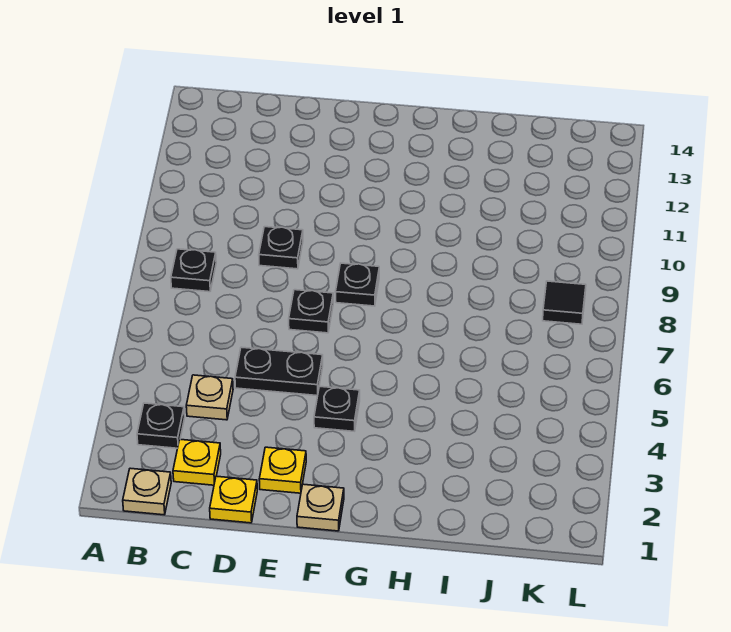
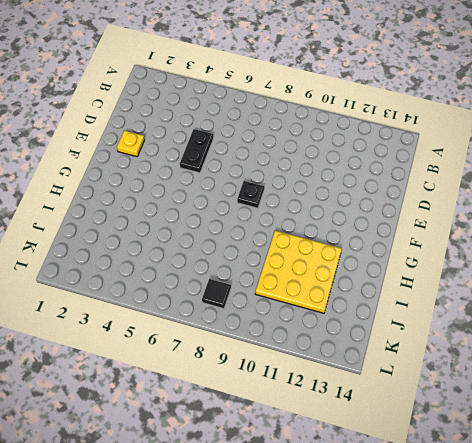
yellow 3x3 plate [255,231,342,313] -> none
none -> tan 1x1 plate [123,468,171,515]
none -> black 1x1 plate [137,403,185,448]
none -> black 1x1 plate [171,249,216,292]

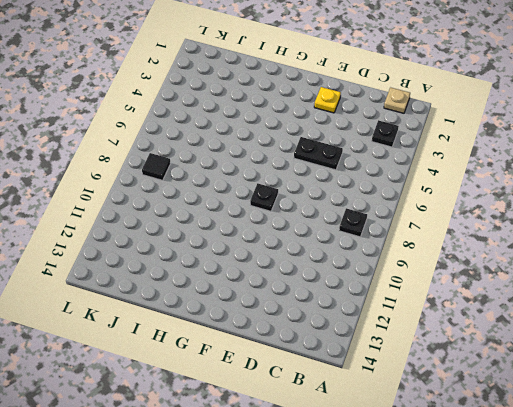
none -> yellow 1x1 plate [173,439,221,485]
none -> tan 1x1 plate [186,375,233,420]
none -> yellow 1x1 plate [210,476,257,523]

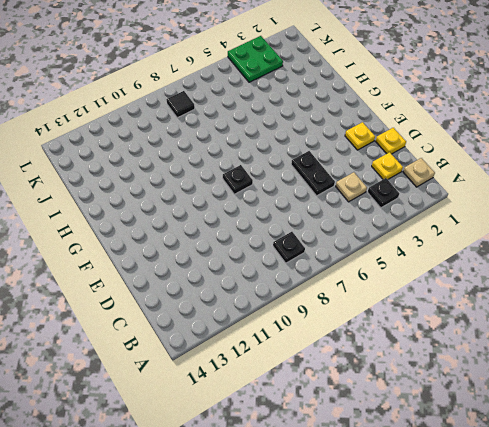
green 2x2 plate [228,36,283,82] -> none
none -> black 1x1 plate [259,227,303,269]
none -> black 1x1 plate [289,290,333,333]
none -> tan 1x1 plate [297,484,344,531]

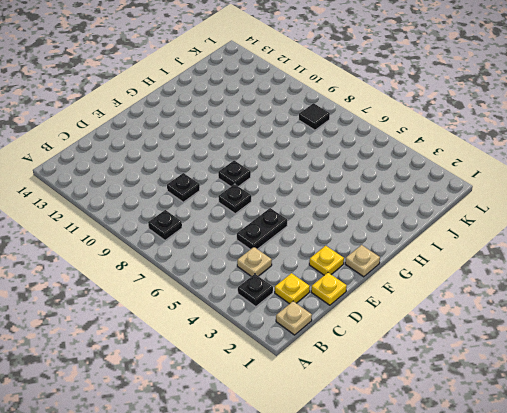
none -> black 1x1 plate [314,386,360,431]

